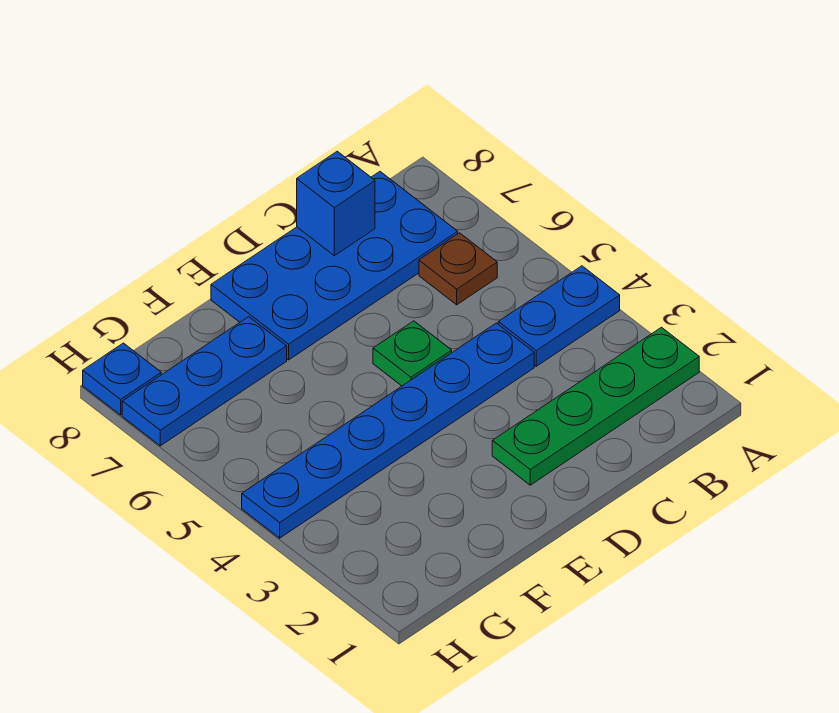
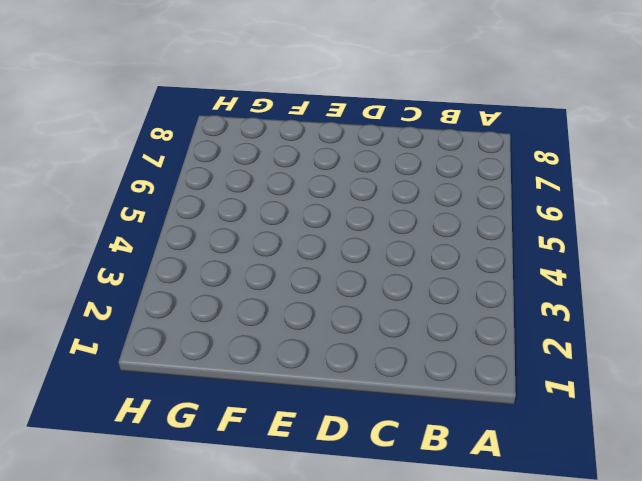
none -> green 1x4 plate [492,327,699,485]
none -> blue 1x2 plate [498,266,620,366]

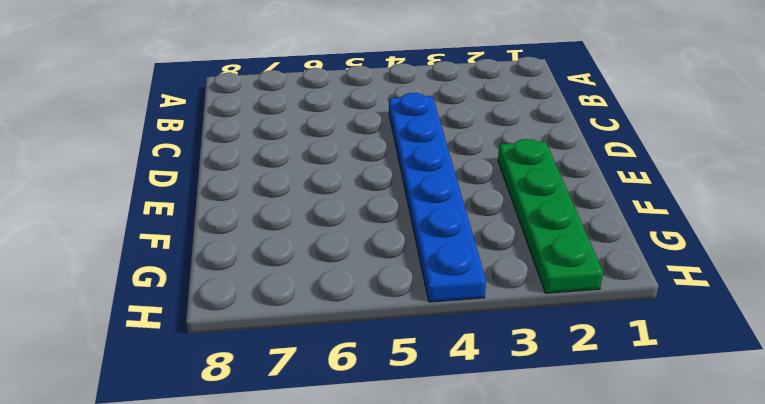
green 1x4 plate [498,139,603,293] -> green 1x4 plate moved to [492,327,699,485]
none -> blue 1x2 plate [498,266,620,366]
none -> brown 1x1 plate [419,233,497,305]

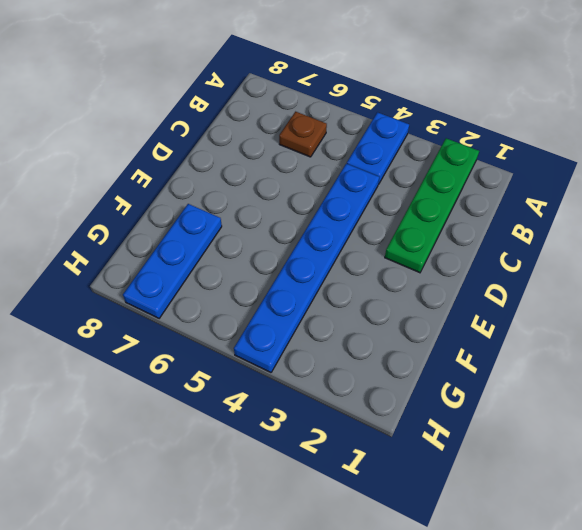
none -> blue 2x4 plate [211,172,458,360]
none -> green 1x1 plate [373,321,452,386]

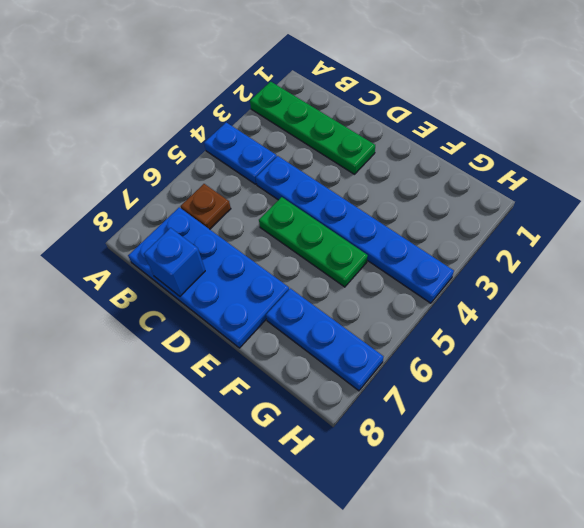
green 1x3 plate [259,197,368,287] -> green 1x1 plate [373,321,452,386]
none -> blue 1x1 plate [83,343,161,415]

